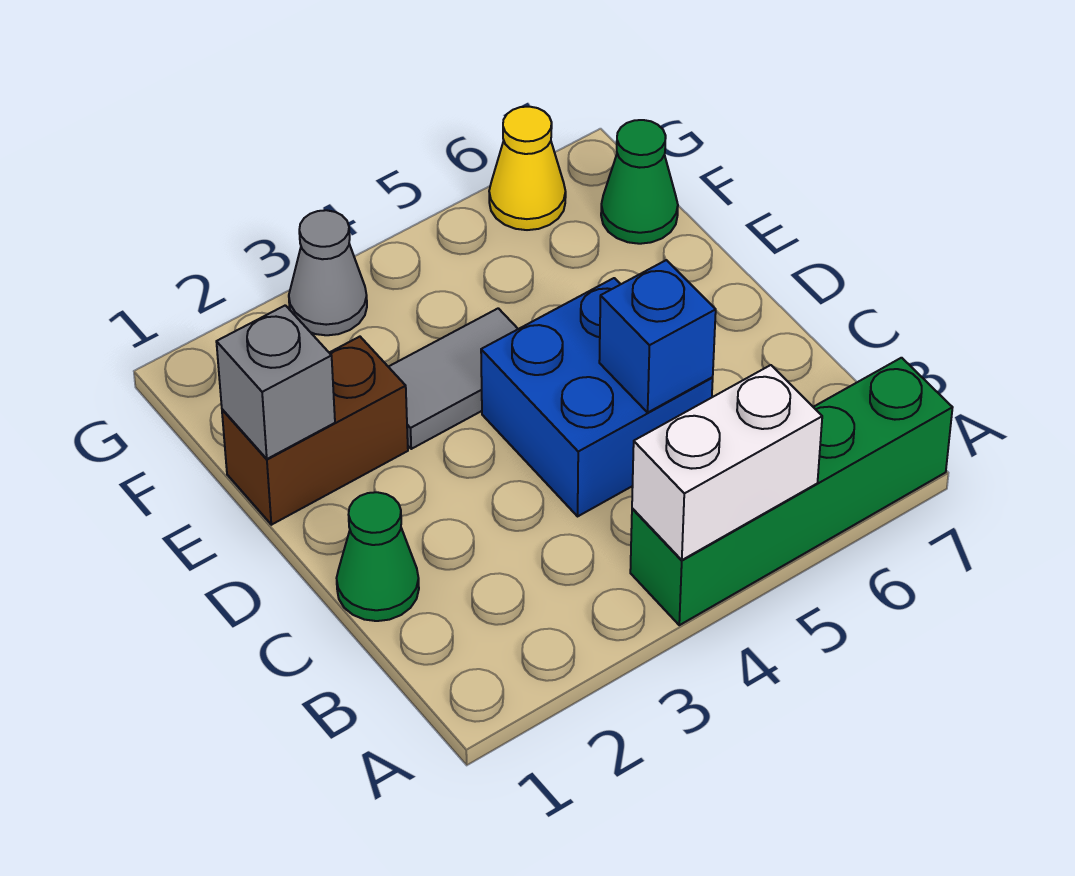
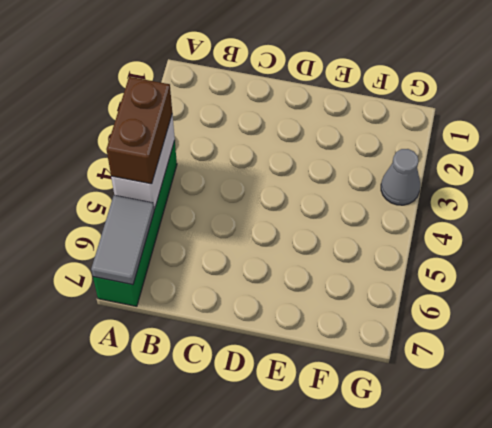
brown 1x2 brick [106,77,172,184] -> brown 1x2 brick moved to [222,337,408,525]
grey 1x2 tile [91,195,154,285] -> grey 1x2 tile moved to [389,308,518,449]
none -> green 1x1 cone [337,492,419,621]
none -> blue 2x2 brick [481,278,713,516]

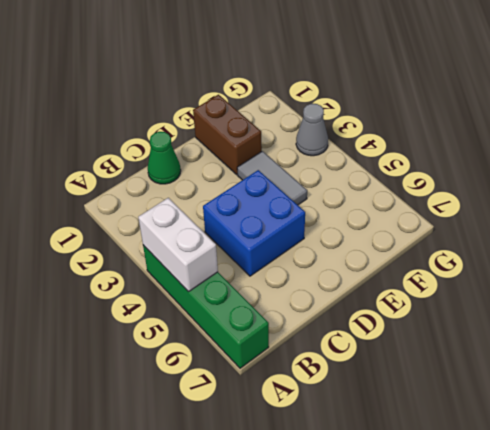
none -> green 1x1 cone [601,120,678,244]
none -> yellow 1x1 cone [489,107,566,230]

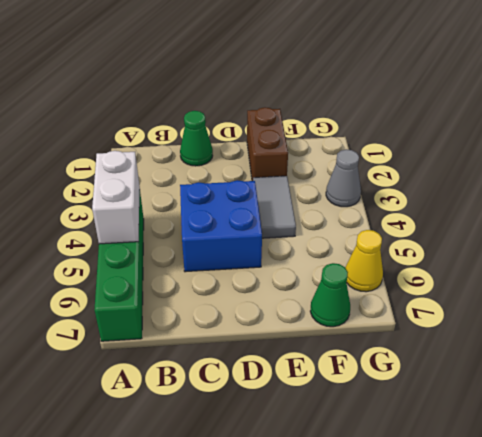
none -> blue 1x1 brick [599,260,716,412]
none -> grey 1x1 brick [216,305,335,459]

